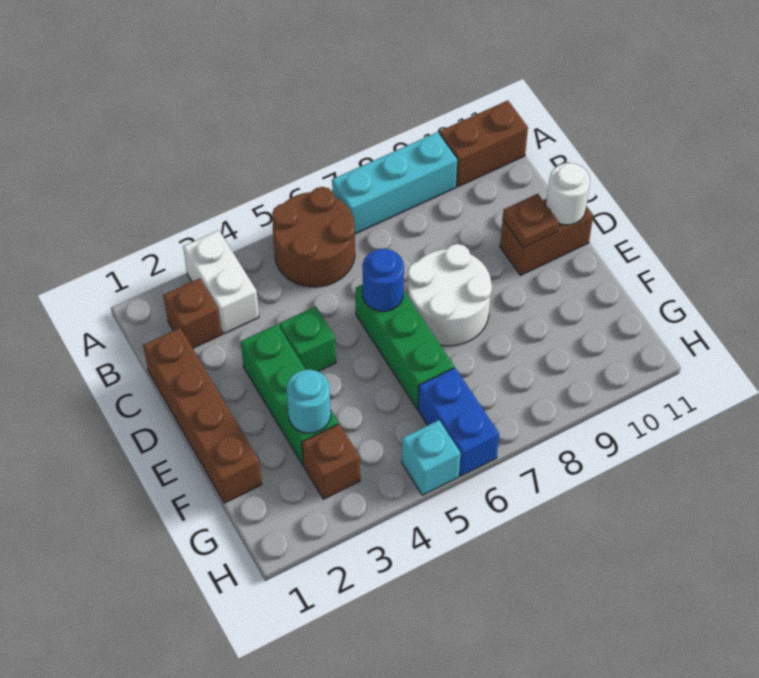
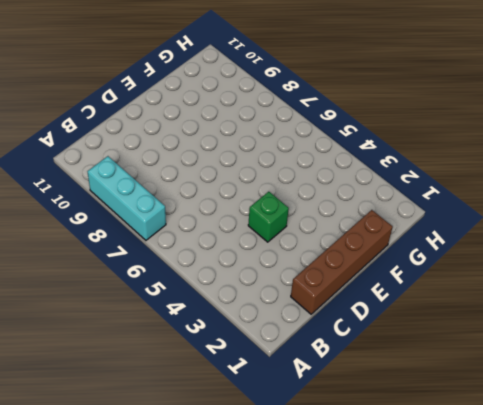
none -> white 1x2 brick [183,230,259,334]
none -> brown 2x2 round brick [272,187,355,287]
none -> brown 1x2 brick [440,101,528,187]

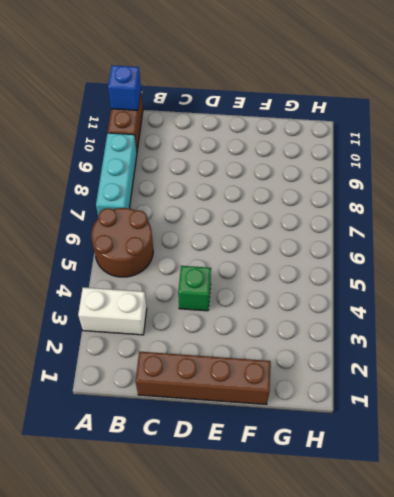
blue 1x1 brick [108,65,141,110] -> none
none -> brown 1x1 brick [164,278,222,348]
none -> green 1x3 brick [241,324,338,465]
none -> green 1x3 brick [355,284,454,409]

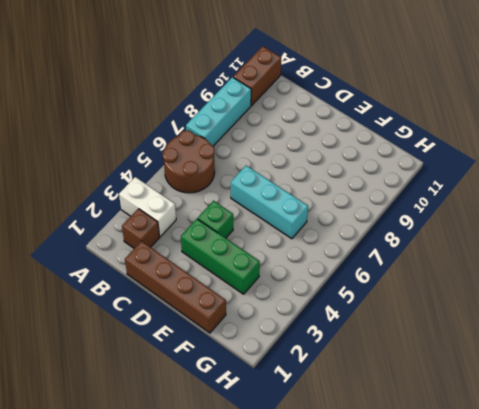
cyan 1x3 brick [231,166,308,239] -> green 1x3 brick [355,284,454,409]
none -> white 2x2 round brick [408,244,492,346]
none -> brown 1x2 brick [500,199,593,275]
none -> brown 1x1 brick [302,424,360,499]

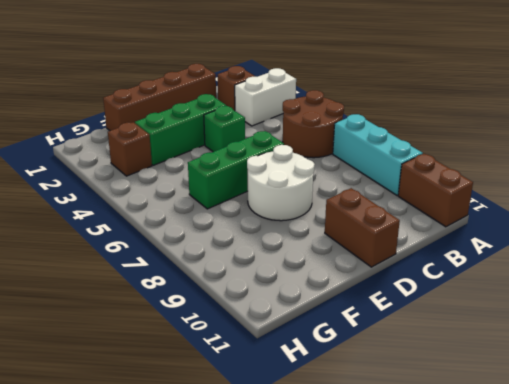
none -> blue 1x2 brick [418,368,499,476]
none -> cyan 1x1 brick [402,420,461,495]
none -> blue 1x1 round brick [362,249,404,311]

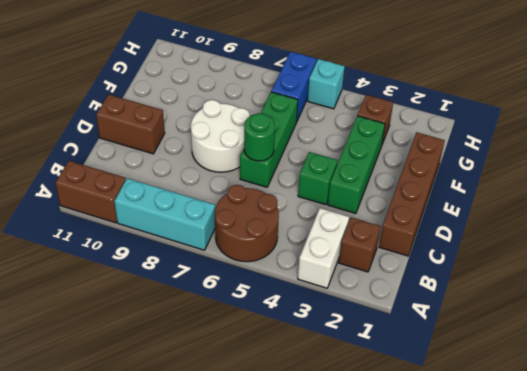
green 1x1 round brick [244,114,275,161] -> blue 1x1 round brick [362,249,404,311]
none -> brown 1x1 plate [503,194,559,248]
none -> white 1x1 round brick [546,163,590,225]
none -> cyan 1x1 round brick [287,370,331,433]

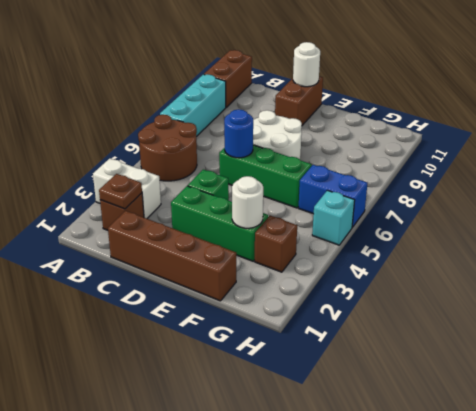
brown 1x1 plate [99,174,142,209] -> brown 1x1 plate moved to [503,194,559,248]
white 1x1 round brick [232,176,263,228] -> cyan 1x1 round brick [287,370,331,433]

